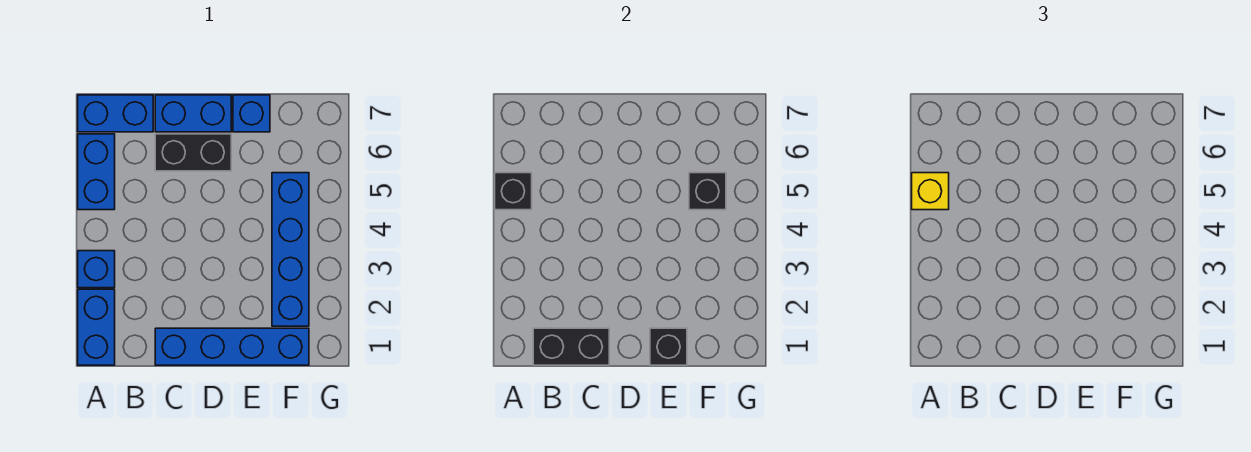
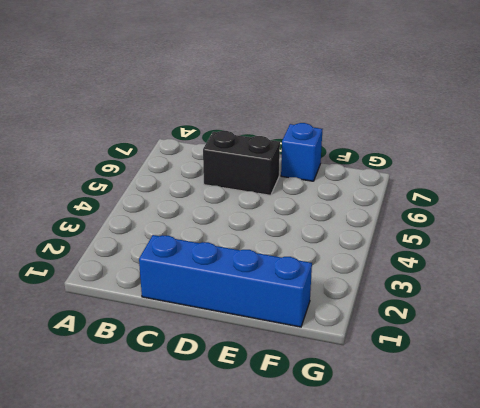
none -> blue 1x2 brick [78,289,115,365]
none -> blue 1x1 brick [78,251,115,288]
none -> blue 1x2 brick [78,134,115,210]

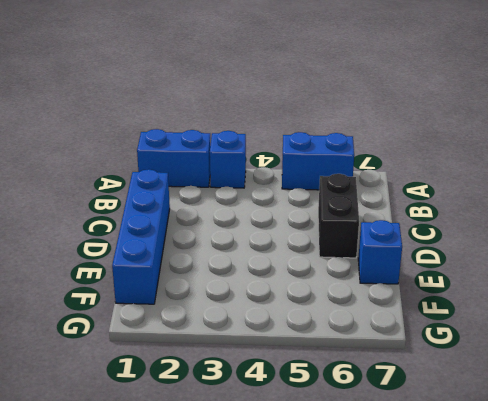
none -> blue 1x2 brick [78,95,153,132]
none -> blue 1x2 brick [155,95,231,132]
none -> blue 1x4 brick [272,173,309,326]

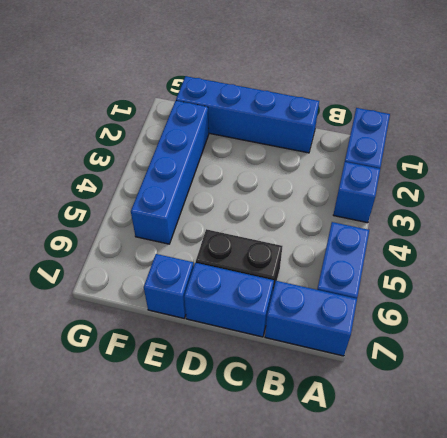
none -> black 1x1 brick [495,173,532,210]
none -> black 1x2 brick [533,328,609,365]
none -> black 1x1 brick [650,328,687,365]

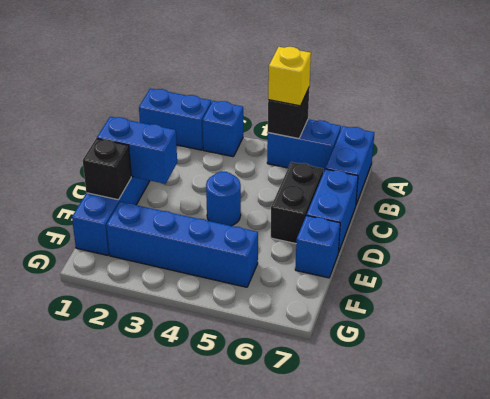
blue 1x2 brick [97,117,177,184] -> none
blue 1x1 round brick [206,172,241,226] -> none
none -> black 1x2 brick [533,328,609,365]
none -> black 1x1 brick [689,173,726,210]

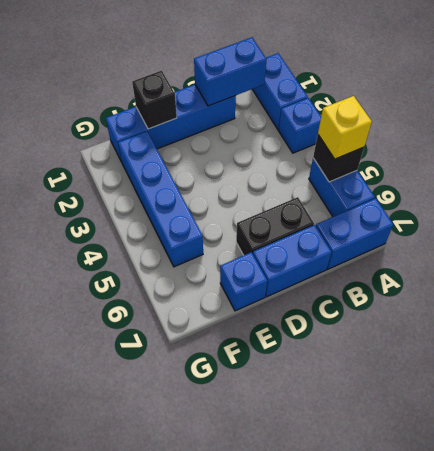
blue 1x2 brick [194,37,267,106] -> black 1x2 brick [533,328,609,365]
none -> black 1x1 brick [689,173,726,210]

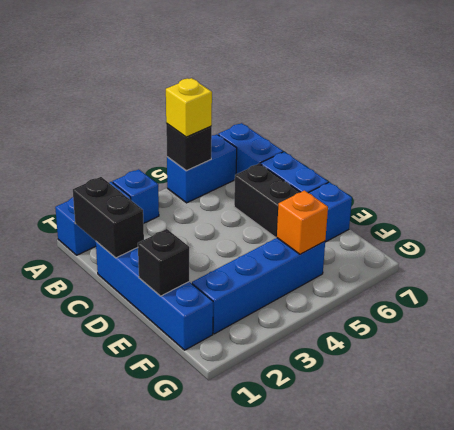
orange 1x1 brick [277,190,328,254] -> black 1x1 brick [689,173,726,210]

